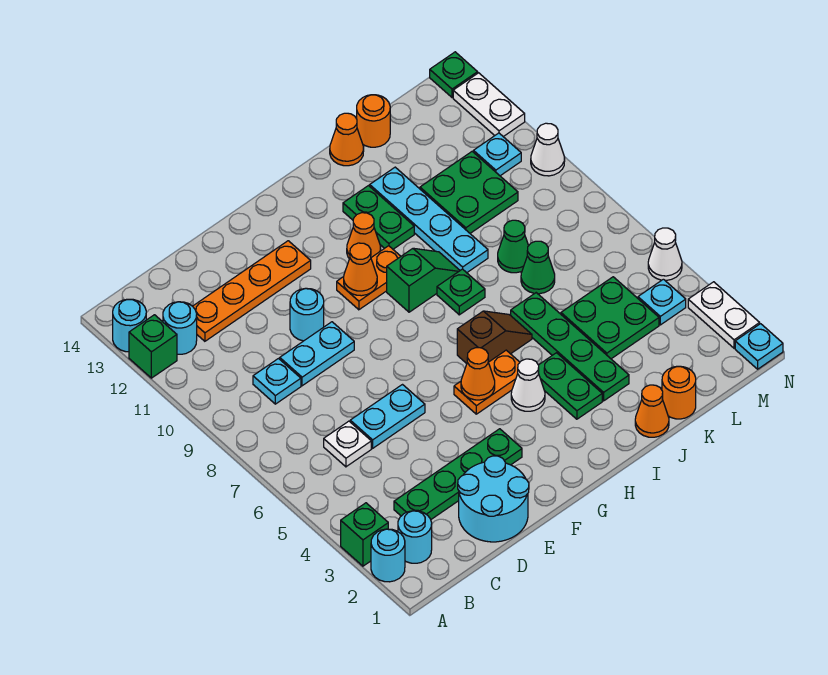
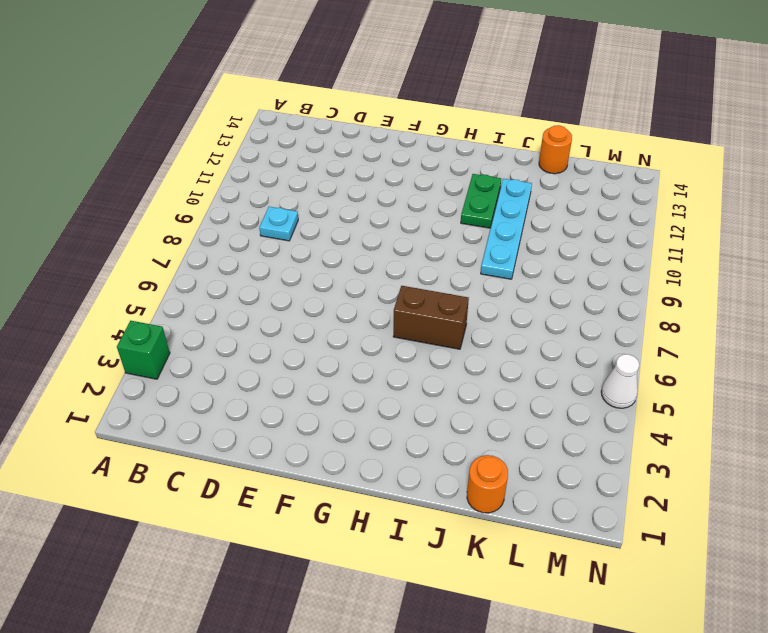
brown 1x2 brick [393,286,469,349] -> brown 1x2 slope [457,311,532,364]
none -> cyan 1x1 round brick [371,529,405,582]
none -> green 1x1 brick [129,315,177,378]
none -> cyan 1x1 round brick [113,299,146,352]
none -> cyan 1x1 round brick [398,511,432,563]

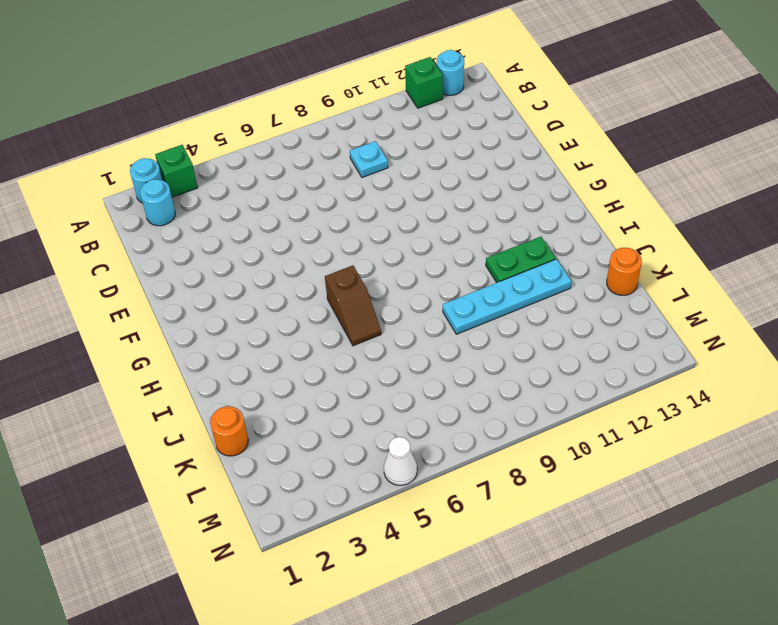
none -> cyan 1x1 round brick [163,302,197,354]
none -> green 1x4 plate [394,429,522,519]
none -> white 1x1 plate [324,421,371,467]
none -> orange 1x4 plate [193,241,311,341]

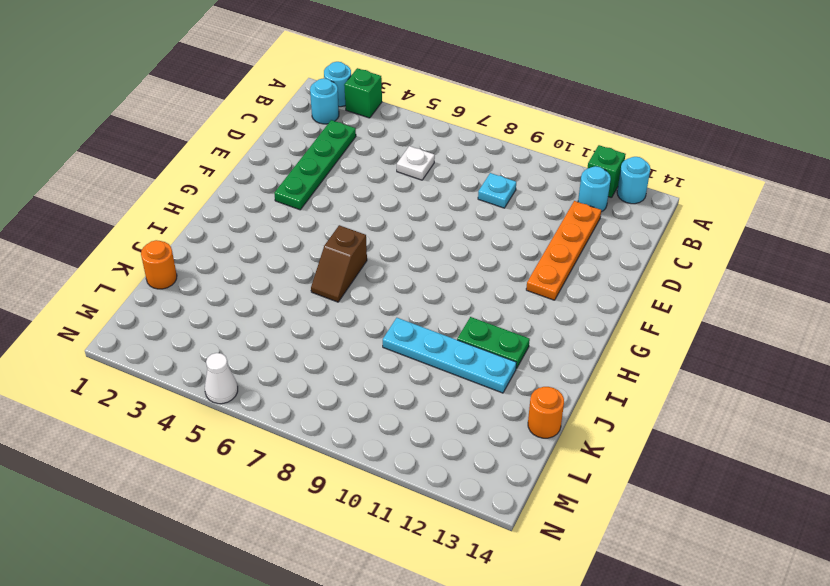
none -> cyan 2x2 round brick [458,456,529,542]
none -> cyan 1x2 plate [350,385,425,448]
none -> cyan 1x2 plate [280,322,354,386]
none -> cyan 1x1 round brick [290,288,324,341]

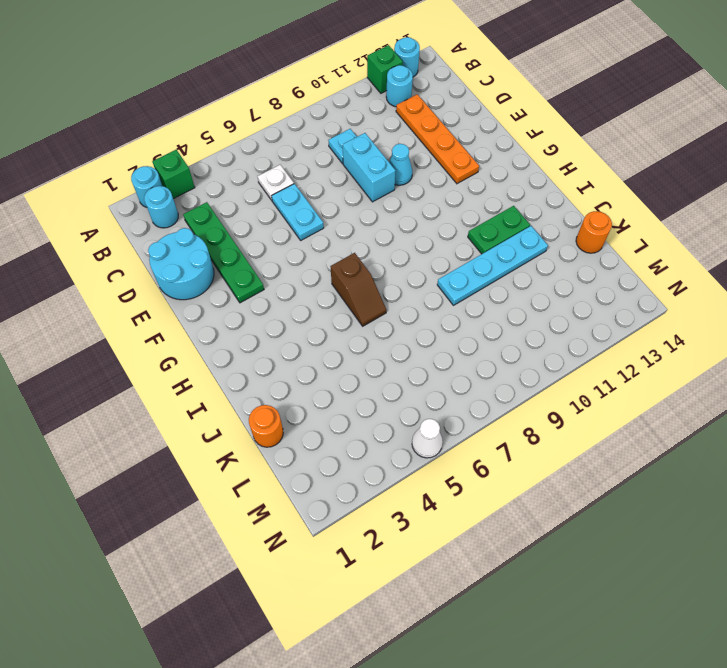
cyan 1x2 brick [343,133,396,202] -> cyan 1x2 plate [280,322,354,386]
cyan 1x1 cone [389,144,412,185] -> cyan 1x1 round brick [290,288,324,341]
none -> orange 1x2 plate [454,350,520,414]
none -> orange 1x2 plate [337,246,401,310]
none -> white 1x1 cone [511,359,545,411]
none -> green 1x2 slope [387,248,460,312]

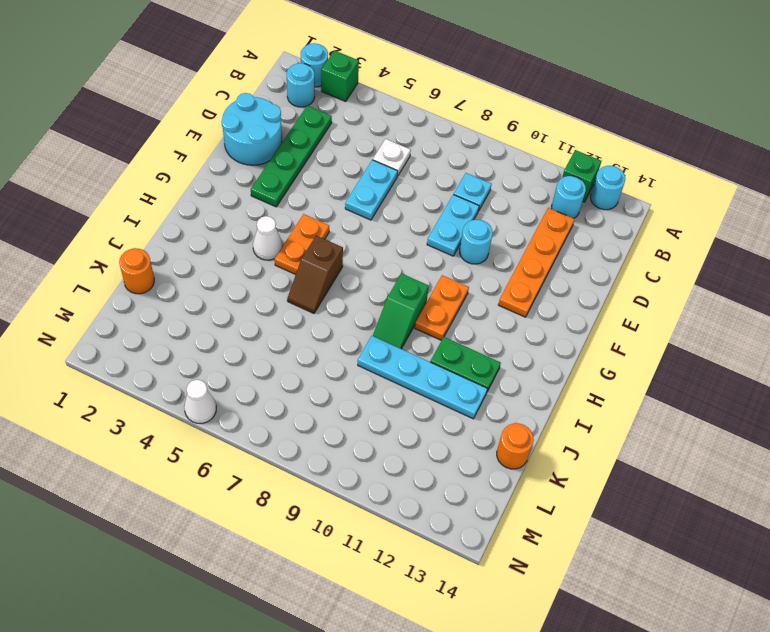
none -> orange 1x1 cone [347,213,381,259]
none -> green 1x2 plate [538,353,602,419]
none -> green 1x1 plate [437,269,485,315]
none -> orange 1x1 cone [635,385,669,437]

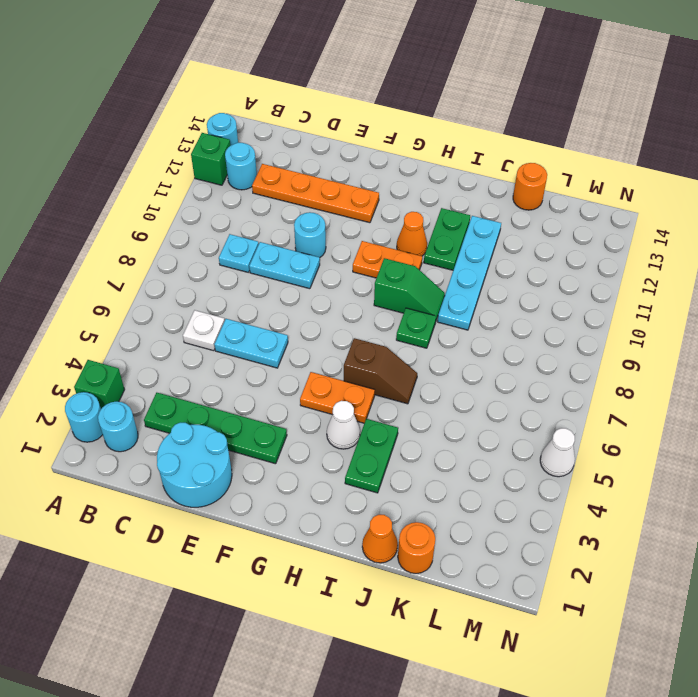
none -> green 1x4 plate [511,293,629,401]
none -> orange 1x1 cone [330,113,364,166]
none -> green 2x2 plate [561,277,659,359]
none -> green 1x1 cone [521,241,555,294]

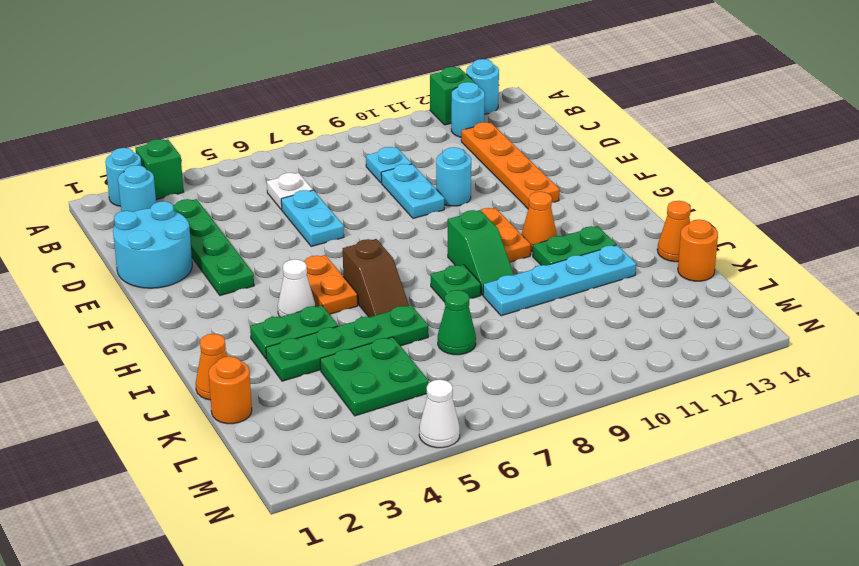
none -> green 1x1 cone [498,220,528,273]
none -> green 2x2 plate [420,152,518,233]
none -> cyan 1x1 plate [638,279,686,325]
none -> cyan 1x1 plate [473,133,521,176]

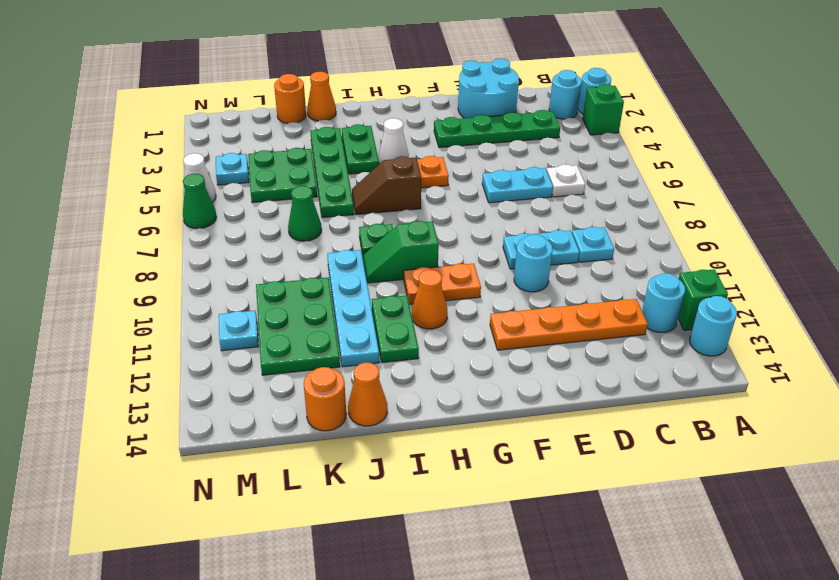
green 2x3 plate [256,278,340,375] -> green 2x2 plate [420,152,518,233]
green 1x1 cone [183,174,217,228] -> green 1x1 cone moved to [498,220,528,273]
none -> cyan 1x1 plate [735,324,783,369]
none -> white 1x2 plate [688,282,760,348]
none -> white 1x1 cone [531,123,565,176]
none -> white 1x2 plate [453,73,525,137]

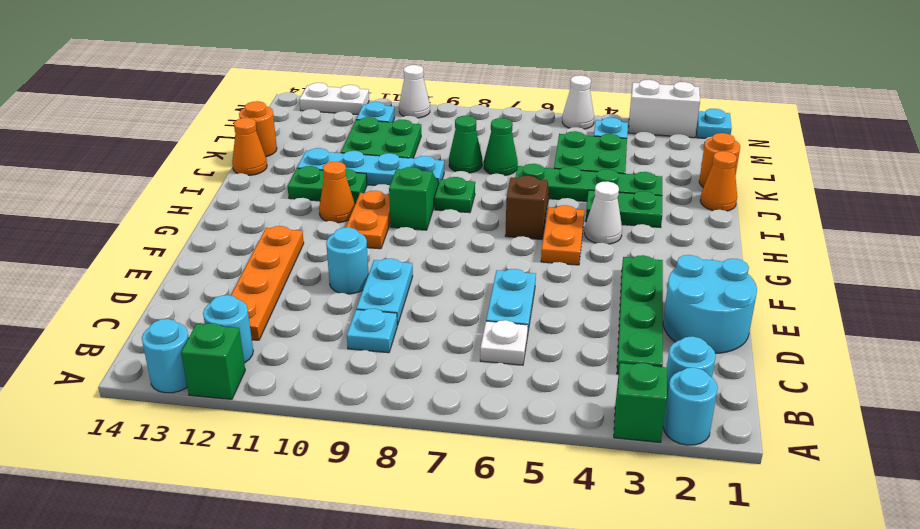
white 1x2 brick [629,80,700,138] -> white 1x2 plate [688,282,760,348]
none -> green 1x1 plate [430,52,478,98]
none -> orange 1x1 cone [461,348,495,400]
none -> orange 1x1 cone [344,243,377,296]

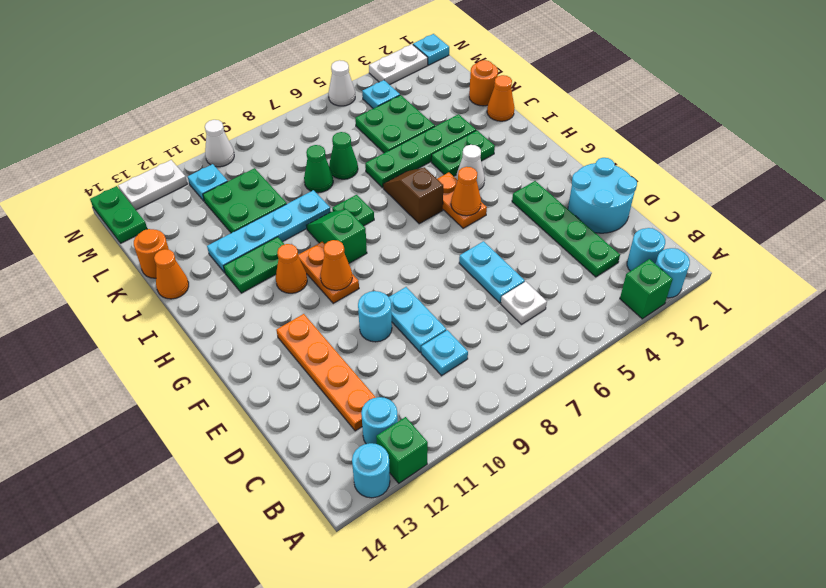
green 1x2 plate [90,186,147,243] -> green 1x1 plate [430,52,478,98]

